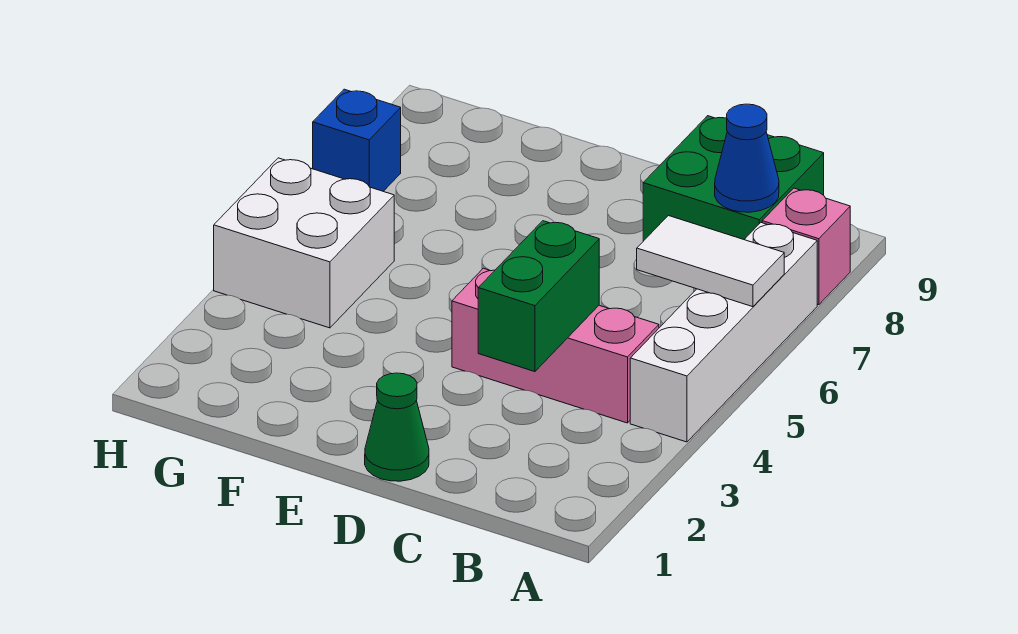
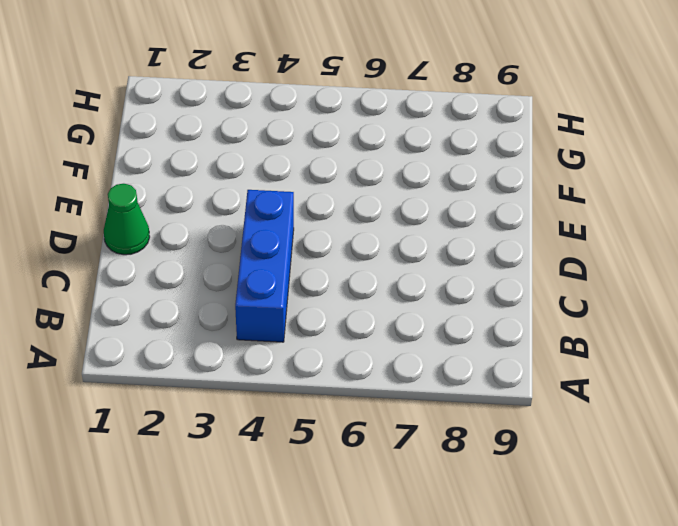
blue 1x3 brick [235,190,294,342] -> pink 1x3 brick [452,268,659,423]
none -> white 1x4 brick [630,223,817,442]
none -> pink 1x1 brick [762,188,850,305]

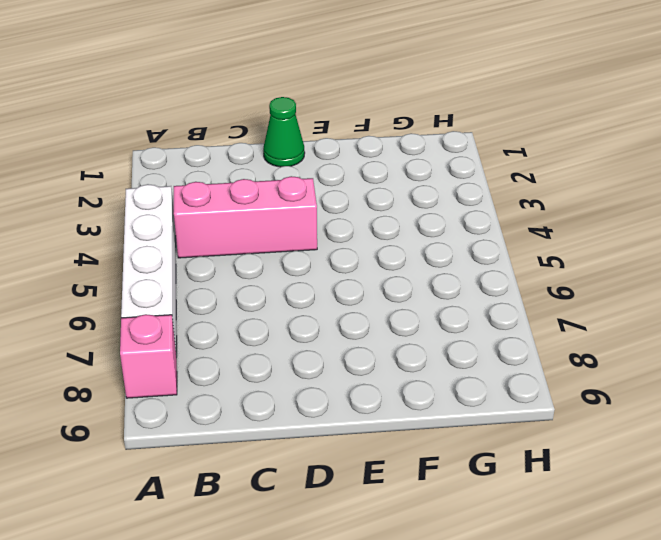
none -> green 2x2 brick [643,116,824,241]
none -> white 2x2 brick [214,158,394,328]

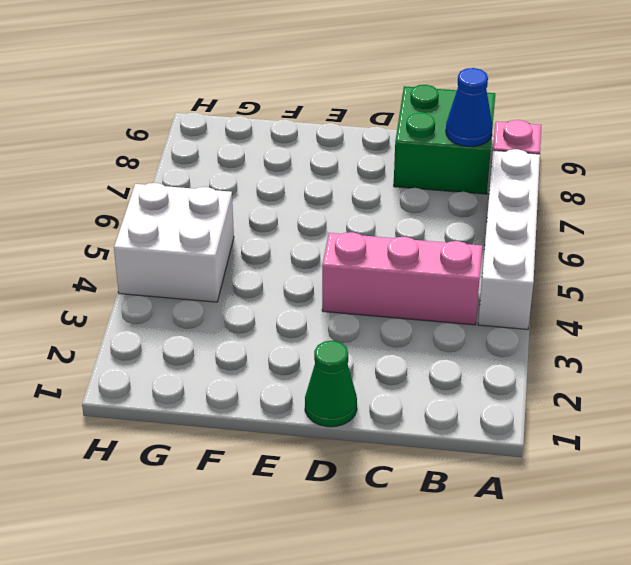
none -> blue 1x1 brick [313,89,401,191]
none -> white 1x2 tile [637,216,784,307]

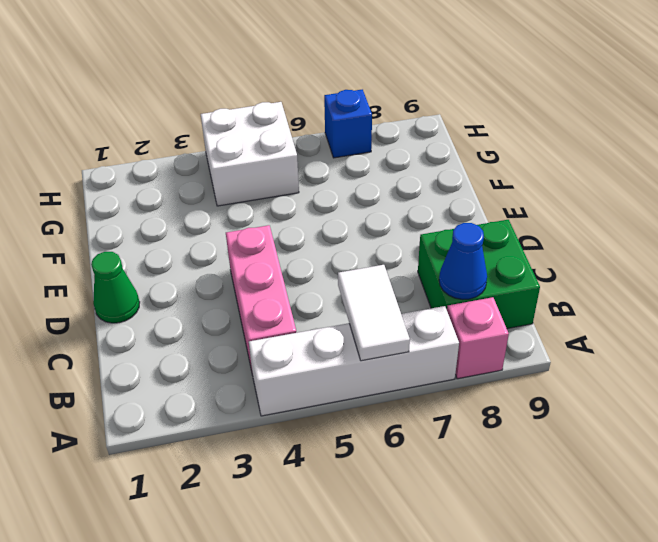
none -> green 1x2 brick [478,221,599,372]

